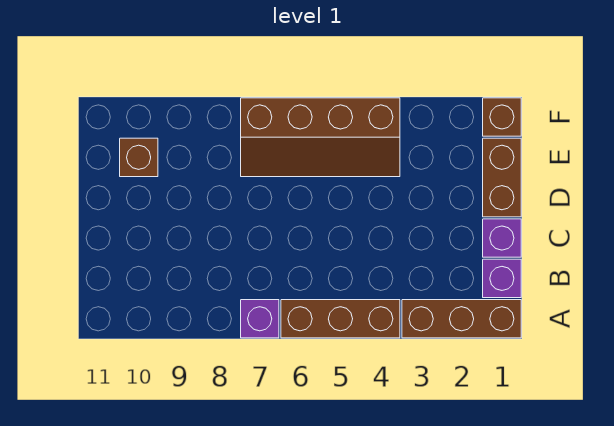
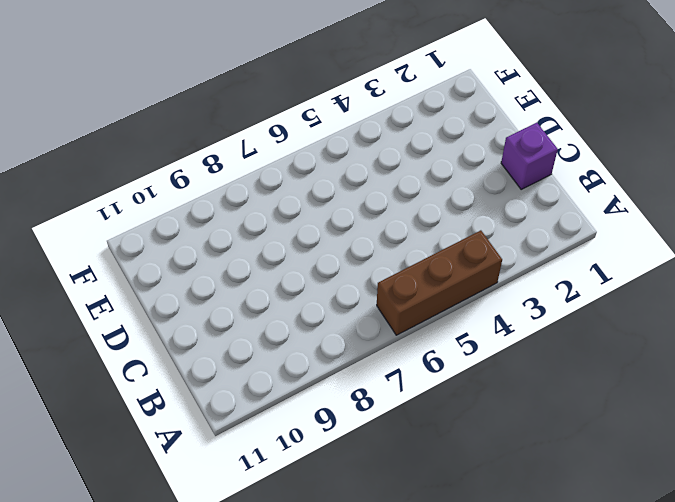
none -> brown 1x3 brick [402,300,521,338]
none -> purple 1x1 brick [241,300,279,338]

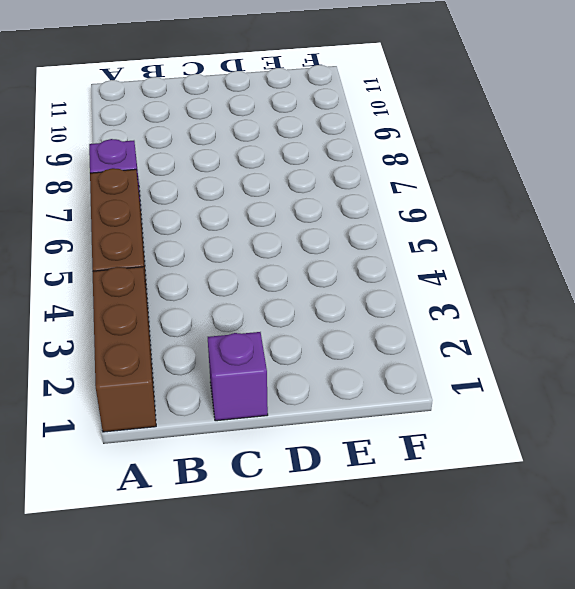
none -> purple 1x1 brick [483,259,521,298]
none -> brown 1x2 brick [483,138,521,217]

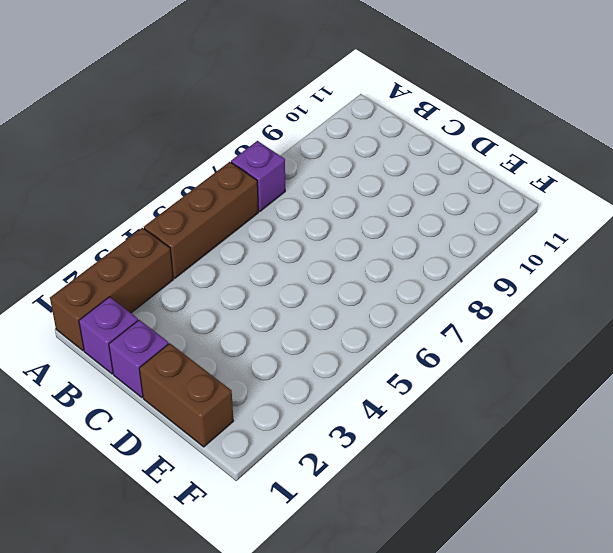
none -> brown 2x4 slope [241,98,400,177]
none -> brown 1x1 brick [120,138,158,177]

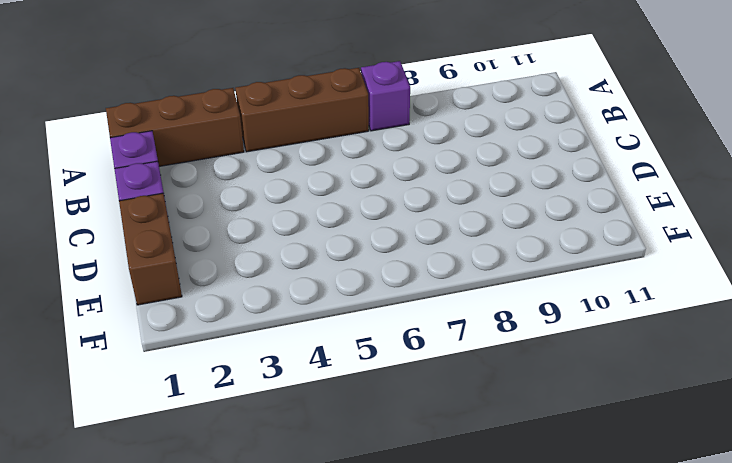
none -> brown 2x4 slope [241,98,400,177]
none -> brown 1x1 brick [120,138,158,177]

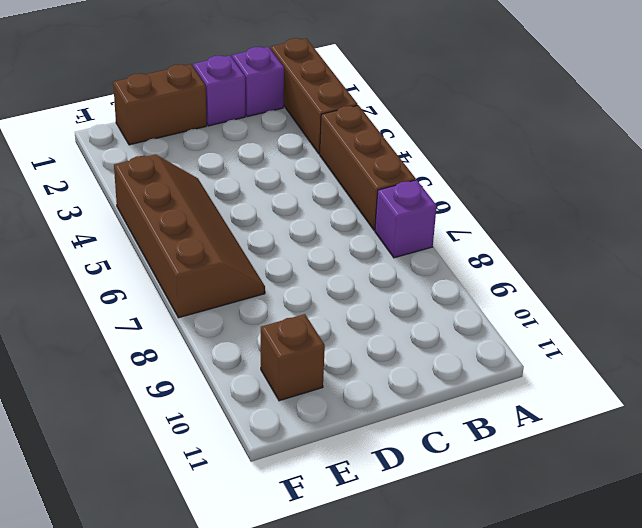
none -> brown 1x1 brick [483,98,521,136]

